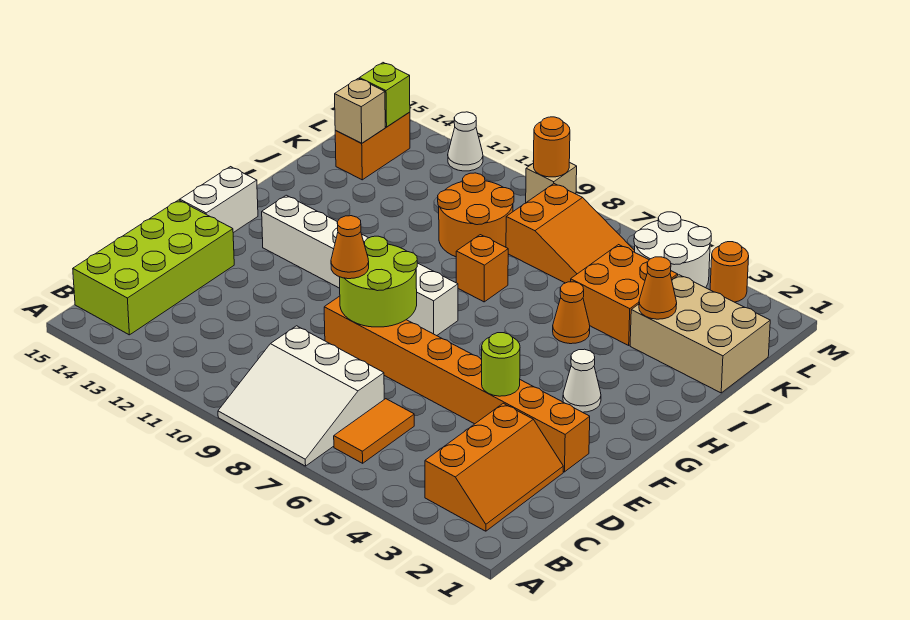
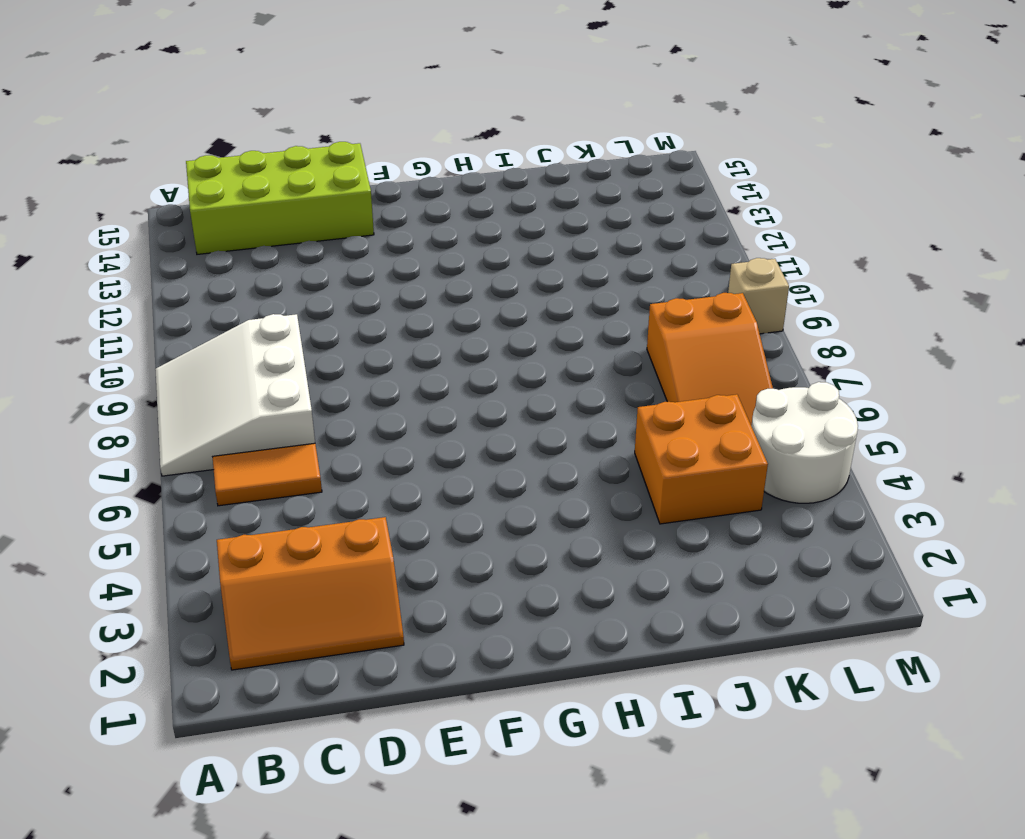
none -> orange 1x8 brick [324,296,590,472]
none -> white 1x2 brick [180,167,258,233]
none -> white 1x1 cone [563,349,601,412]

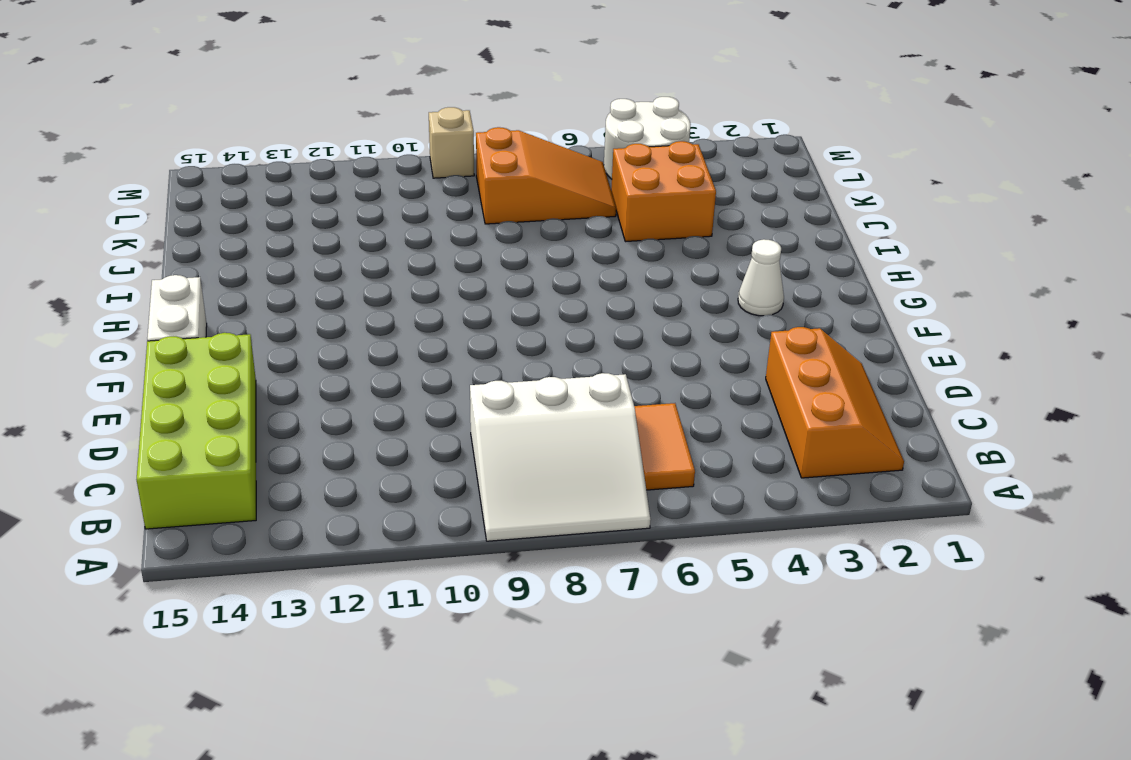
none -> orange 1x8 brick [324,296,590,472]
none -> white 1x6 brick [262,195,458,336]
none -> orange 1x1 cone [553,282,590,344]

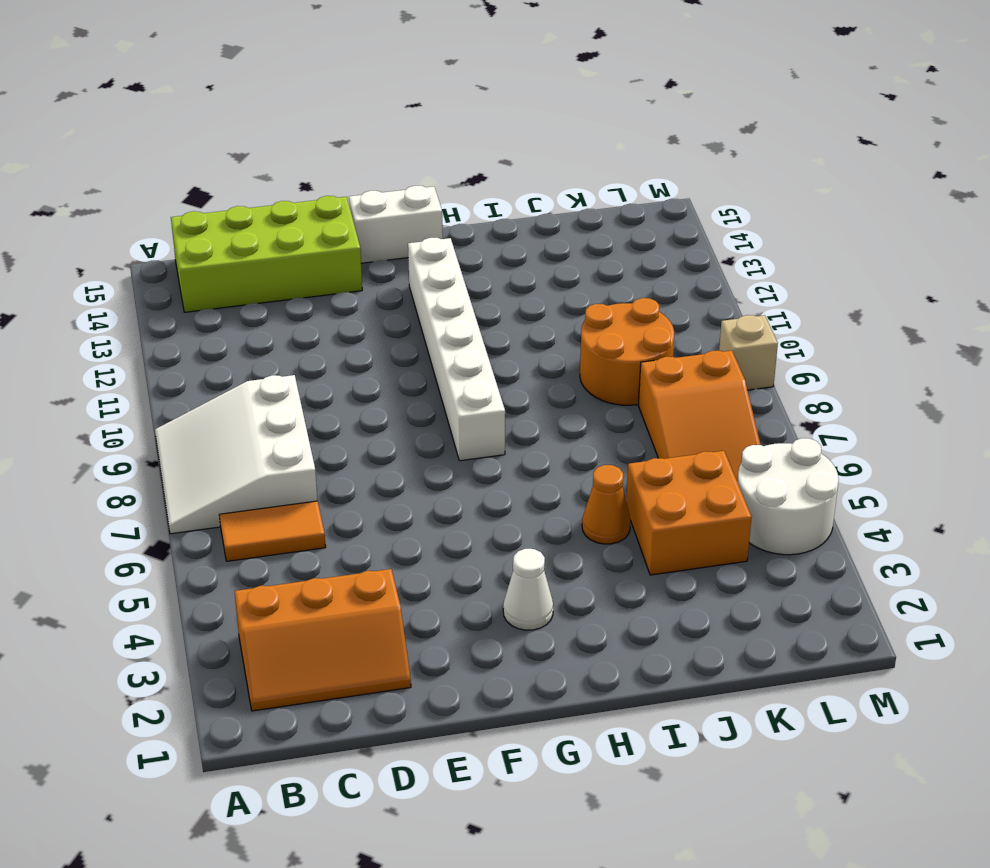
none -> orange 1x8 brick [324,296,590,472]
none -> orange 1x1 brick [456,235,508,302]
none -> tan 2x3 brick [630,275,770,393]

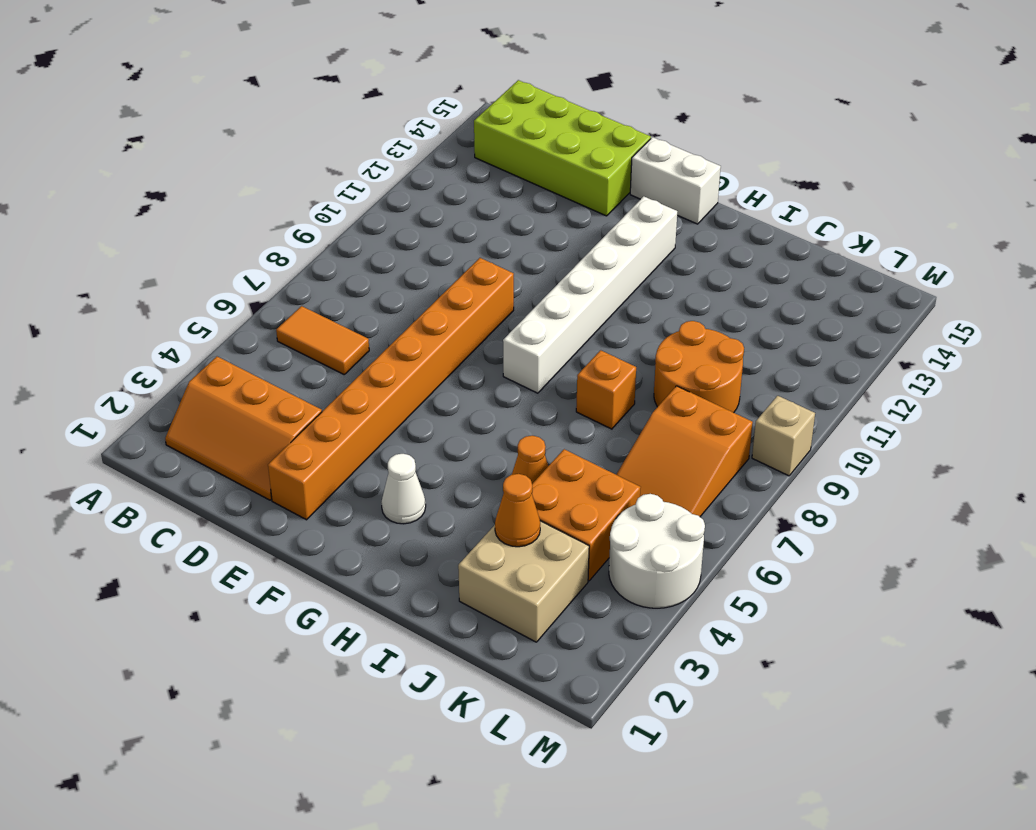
tan 2x2 brick [458,521,589,642] -> tan 2x3 brick [630,275,770,393]
none -> white 3x3 slope [218,326,384,466]
none -> orange 1x2 brick [335,112,410,180]
none -> orange 1x1 round brick [710,242,749,302]

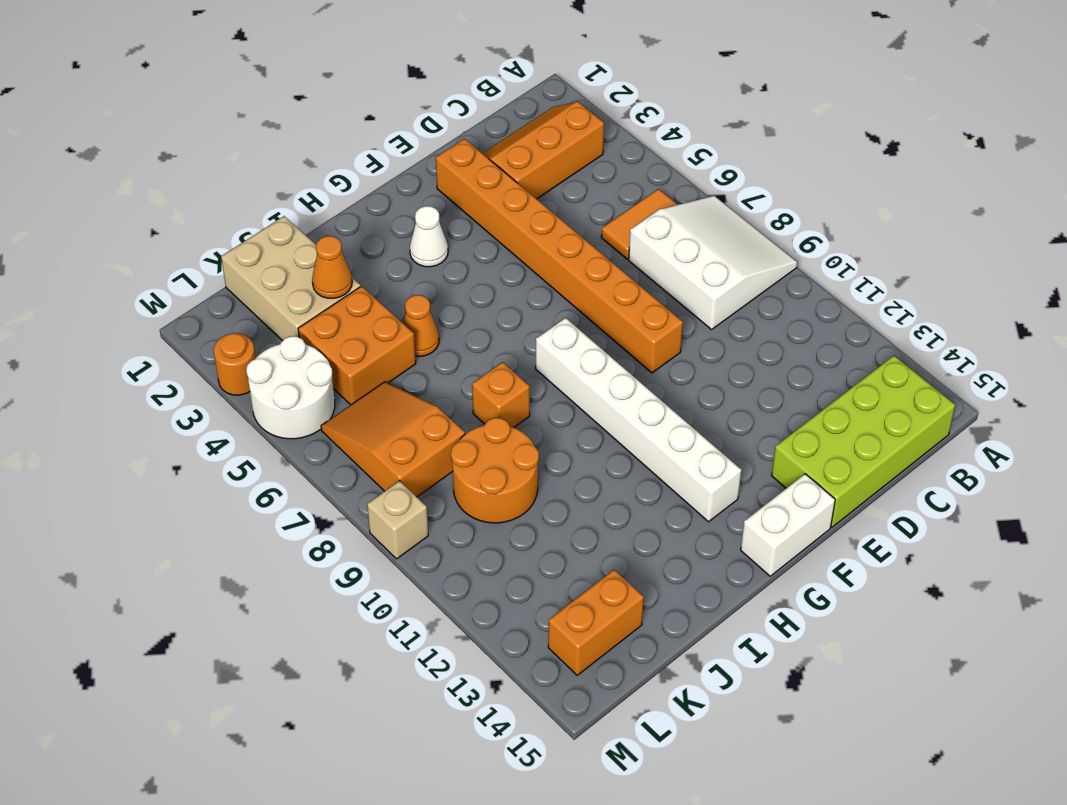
none -> white 1x1 cone [448,112,483,171]
none -> lime 1x1 round brick [482,333,520,396]
none -> lime 2x2 round brick [340,236,417,327]

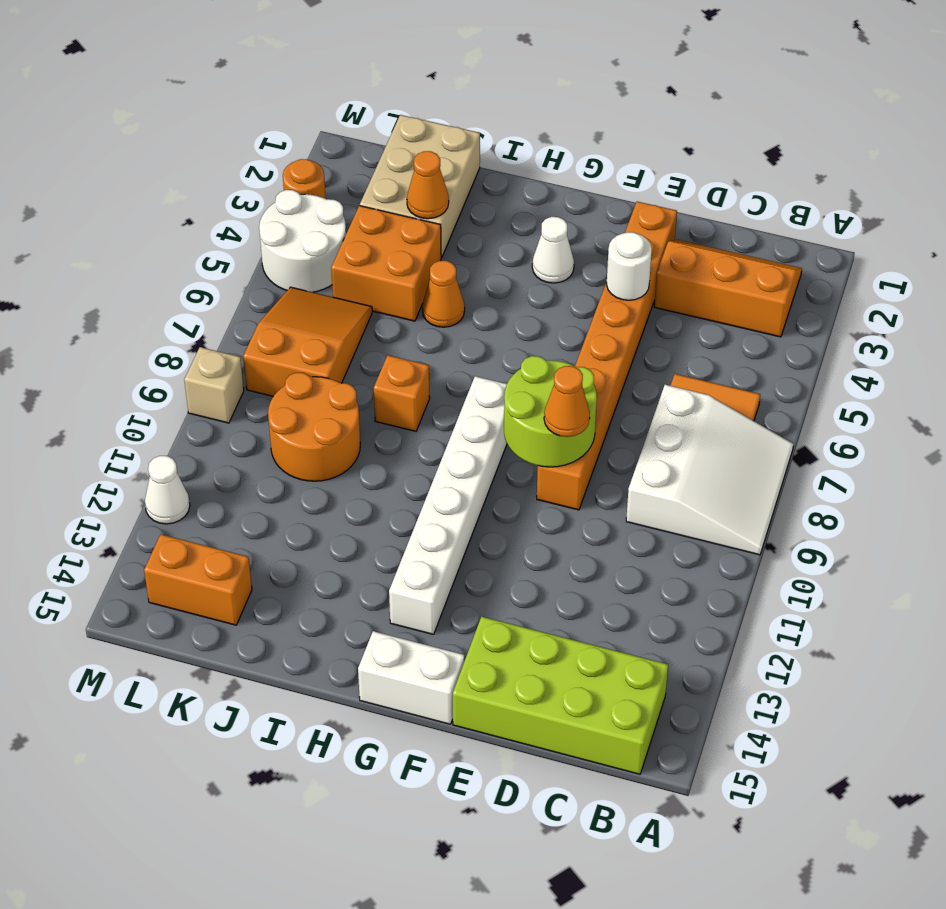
white 1x1 round brick [607,232,652,300] -> lime 1x1 round brick [482,333,520,396]
none -> tan 1x1 brick [335,78,385,143]
none -> lime 1x1 brick [359,63,410,127]
none -> orange 1x1 round brick [534,117,570,177]

